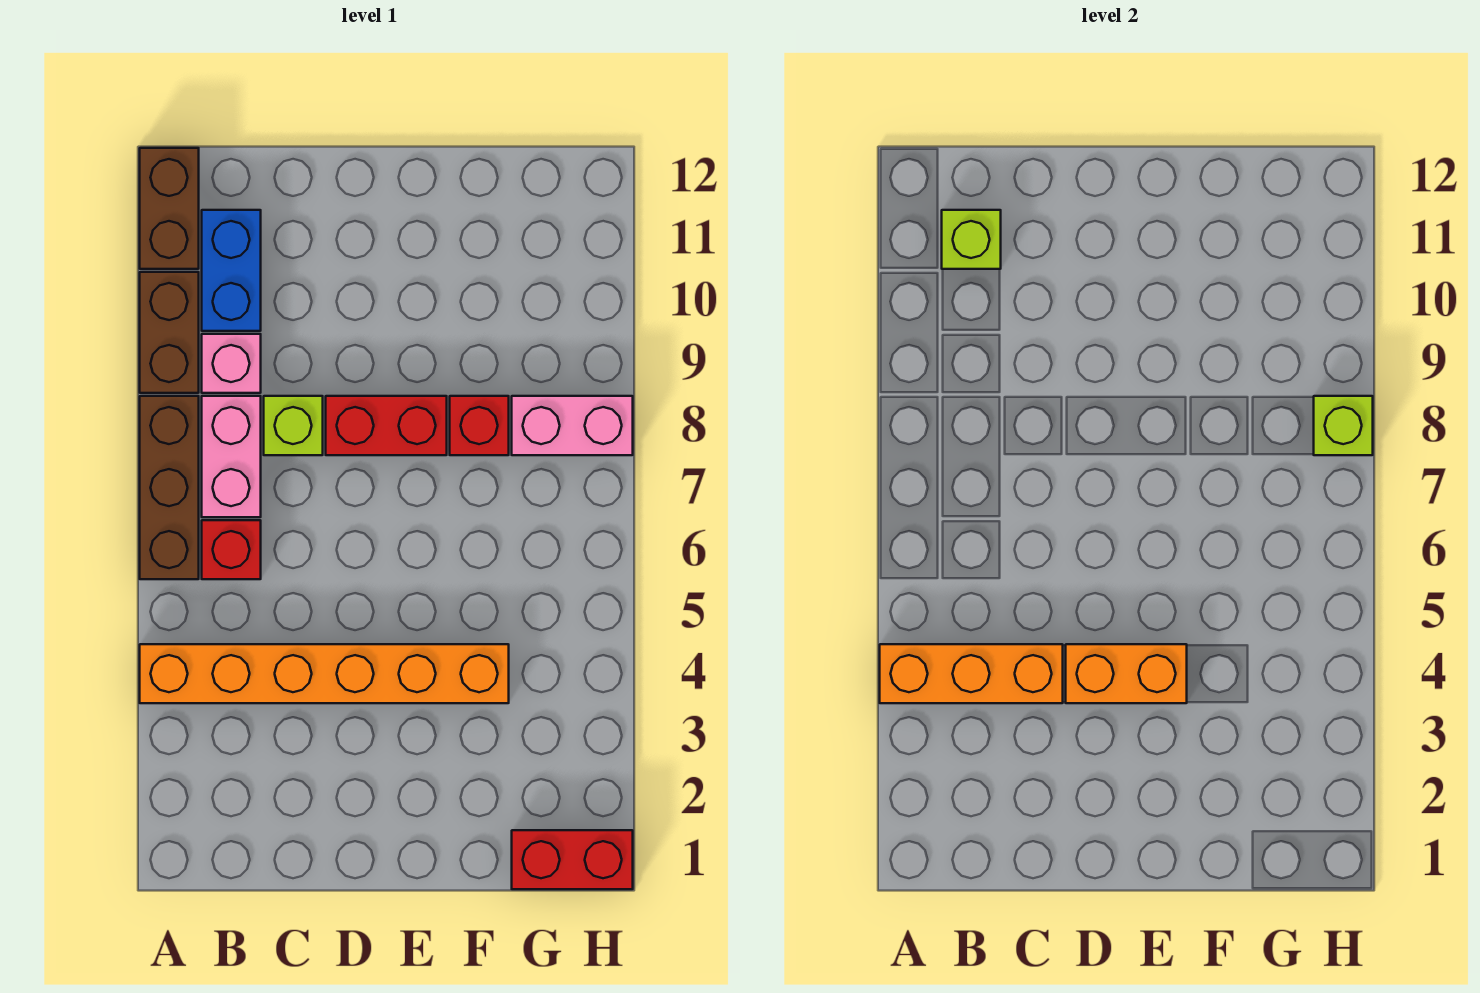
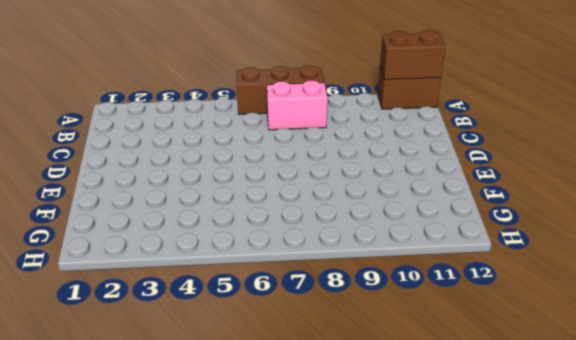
brown 1x2 brick [380,30,445,80] -> brown 1x2 brick moved to [140,272,199,393]
none -> orange 1x6 brick [140,644,509,703]
none -> red 1x1 brick [202,520,261,579]
none -> pink 1x1 brick [202,334,261,393]

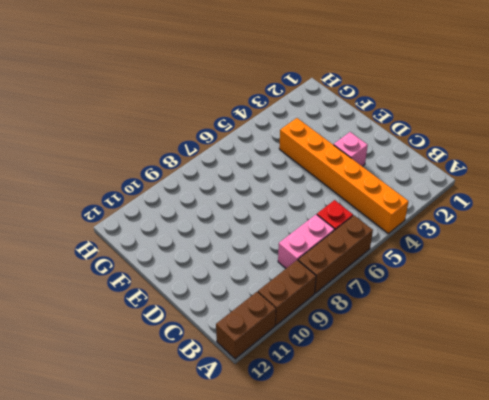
pink 1x1 brick [334,132,368,166] -> pink 1x1 brick moved to [202,334,261,393]
none -> blue 1x2 brick [202,210,261,331]
none -> lime 1x1 brick [264,396,323,455]
none -> red 1x2 brick [326,396,447,455]

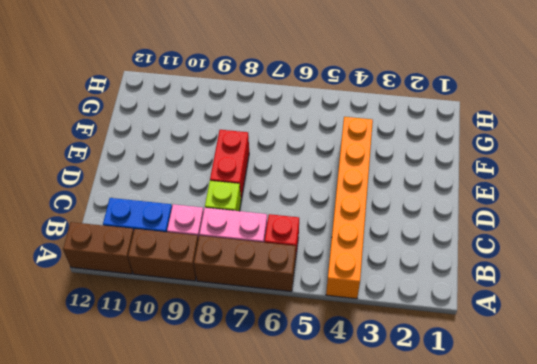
none -> red 1x1 brick [450,396,509,455]
none -> red 1x2 brick [512,830,633,889]
none -> pink 1x2 brick [512,396,633,455]

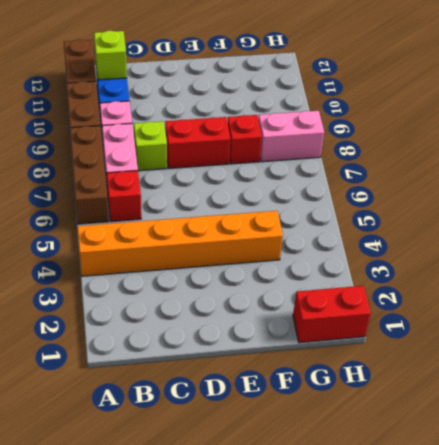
none -> orange 1x3 brick [880,644,1063,703]
none -> orange 1x2 brick [1066,644,1187,703]
none -> lime 1x1 brick [1314,396,1373,455]

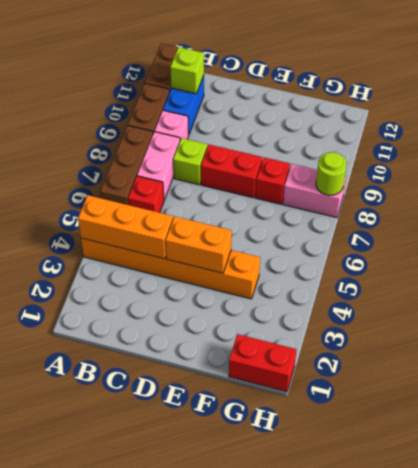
lime 1x1 round brick [316,152,347,195] -> lime 1x1 brick [1314,396,1373,455]

